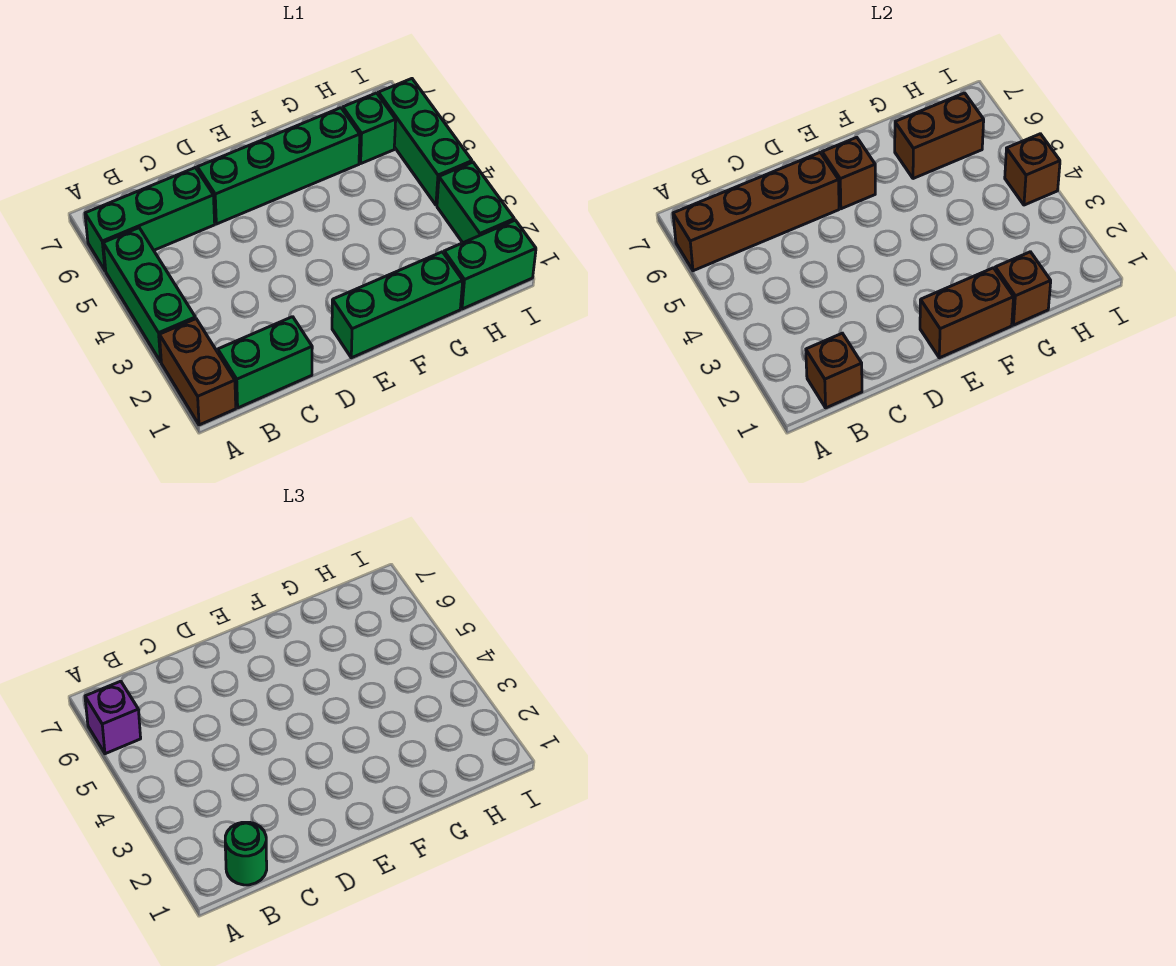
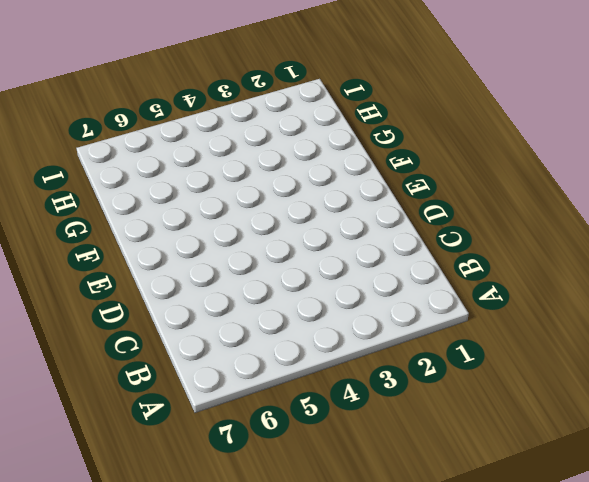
none -> brown 1x2 brick [160,319,236,425]
none -> green 1x3 brick [103,228,195,362]
none -> green 1x3 brick [85,168,215,271]

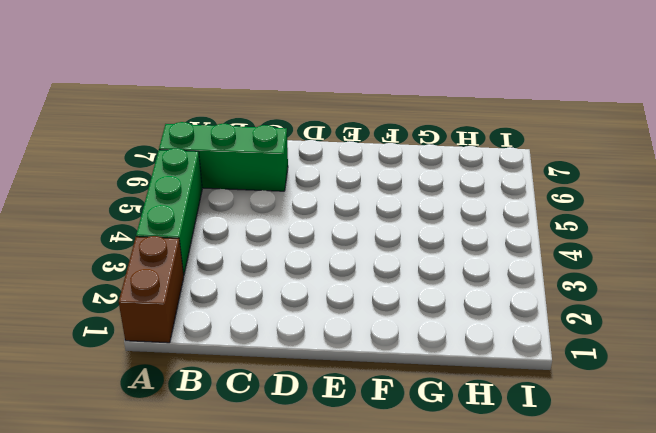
none -> green 1x2 brick [218,317,312,408]
none -> green 1x4 brick [197,108,360,224]
none -> green 1x3 brick [332,252,463,358]

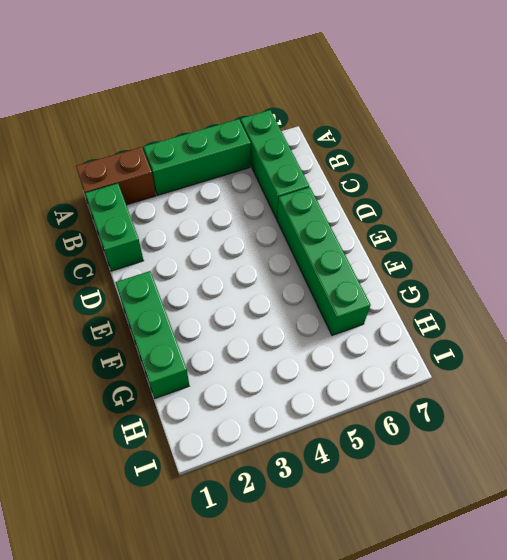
none -> green 1x2 brick [444,220,536,309]
none -> green 1x1 brick [343,93,396,163]
none -> green 1x2 brick [437,162,514,243]

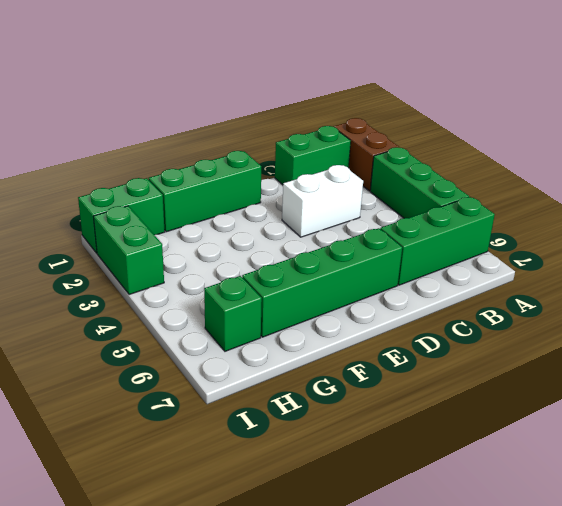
white 1x2 brick [282,165,363,237] -> none
none -> green 1x3 brick [378,79,472,205]
none -> brown 1x4 brick [673,153,839,271]
none -> brown 1x1 brick [806,333,862,408]

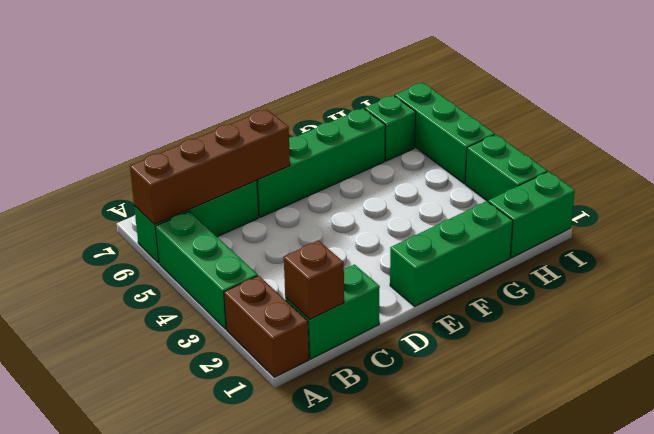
none -> brown 1x2 brick [920,268,1014,358]
none -> brown 1x1 brick [822,137,875,209]
none -> brown 1x1 brick [995,252,1051,325]

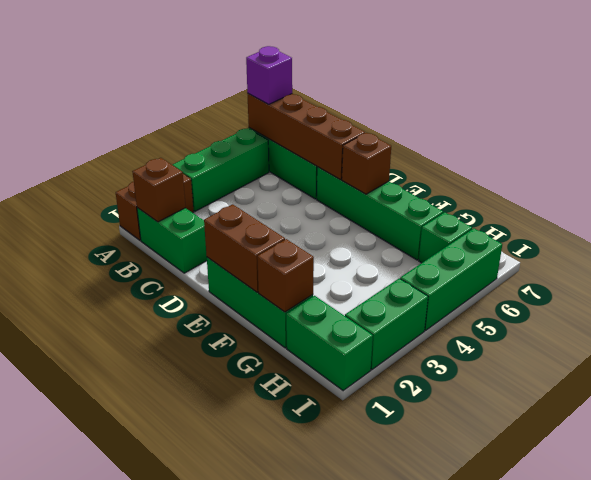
none -> brown 1x2 brick [895,93,984,179]
none -> brown 1x1 brick [1005,134,1060,205]
none -> green 1x1 round brick [225,822,267,885]

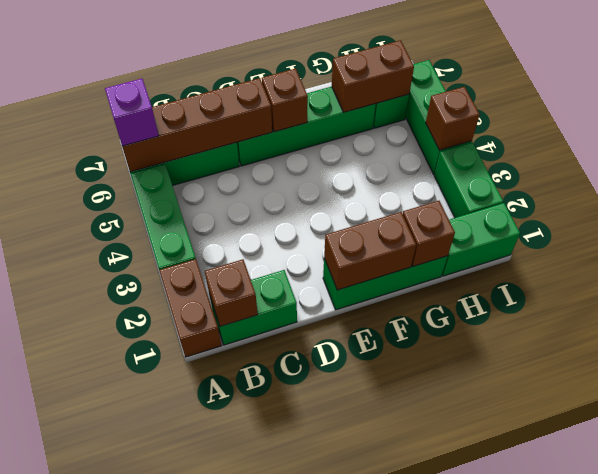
none -> green 1x1 round brick [225,822,267,885]

